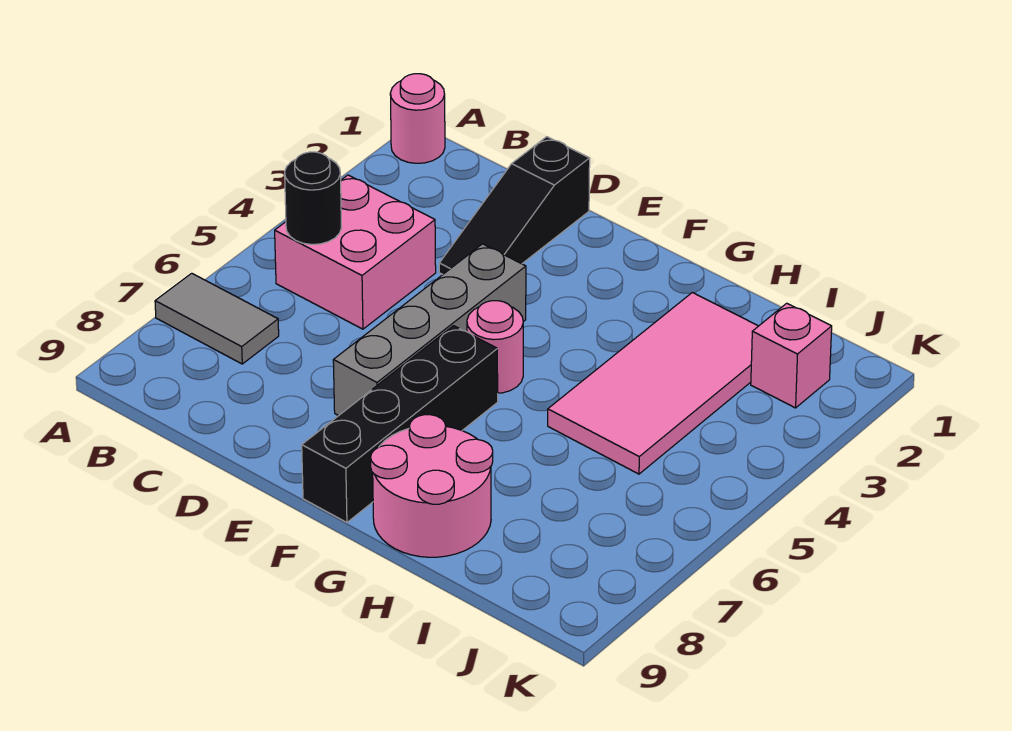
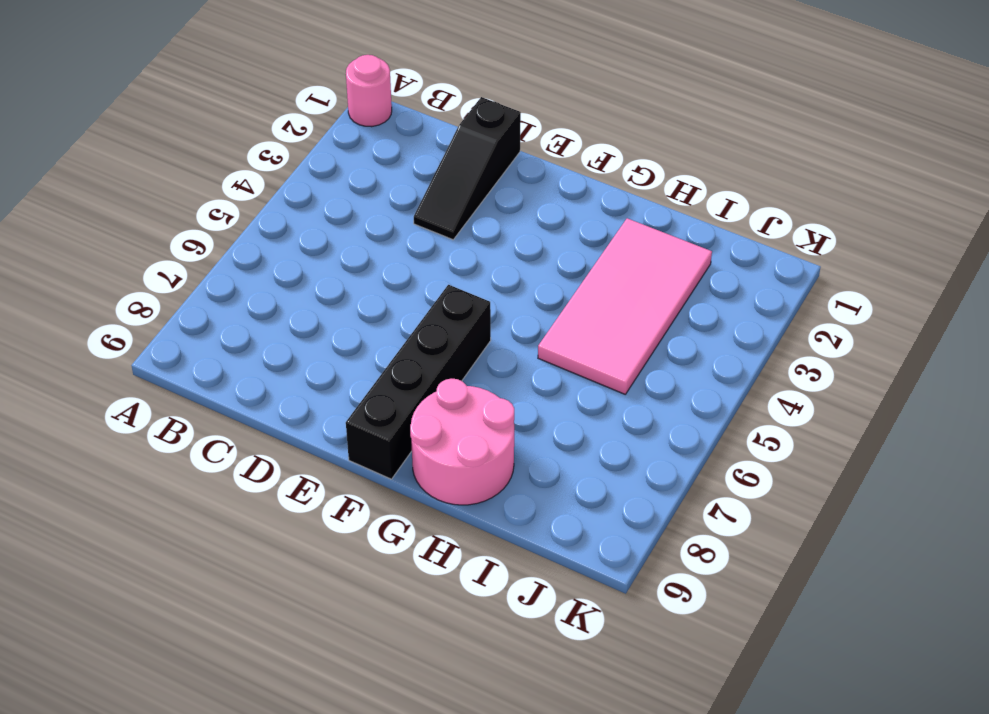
none -> grey 1x2 tile [155,273,279,364]
none -> pink 2x2 brick [275,175,436,329]

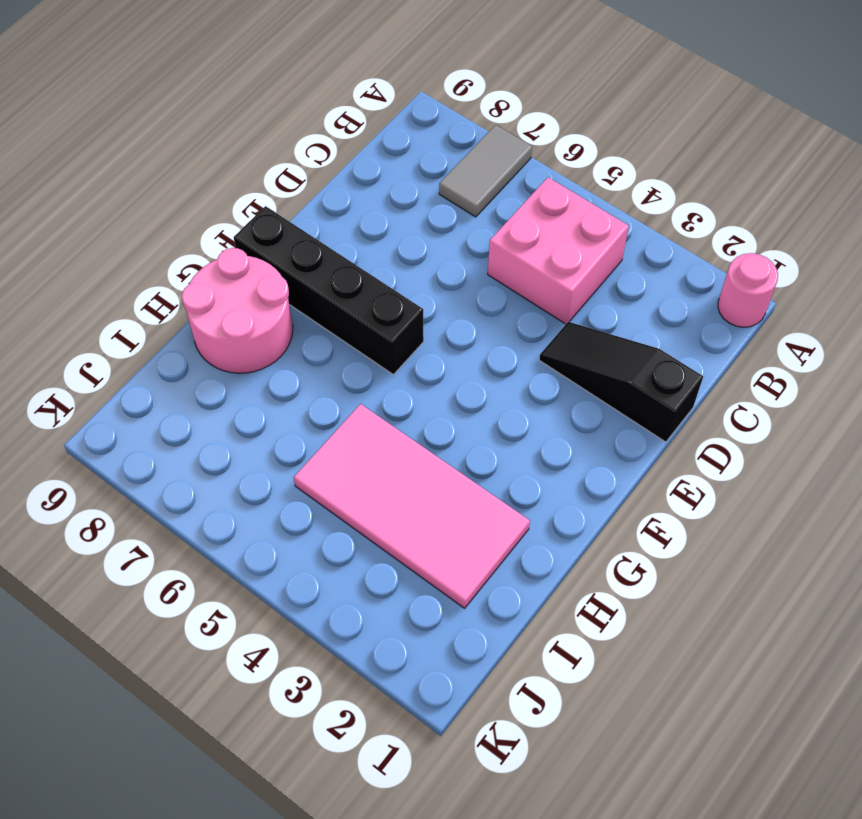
none -> grey 1x4 brick [333,244,526,416]
none -> pink 1x1 round brick [467,301,523,393]

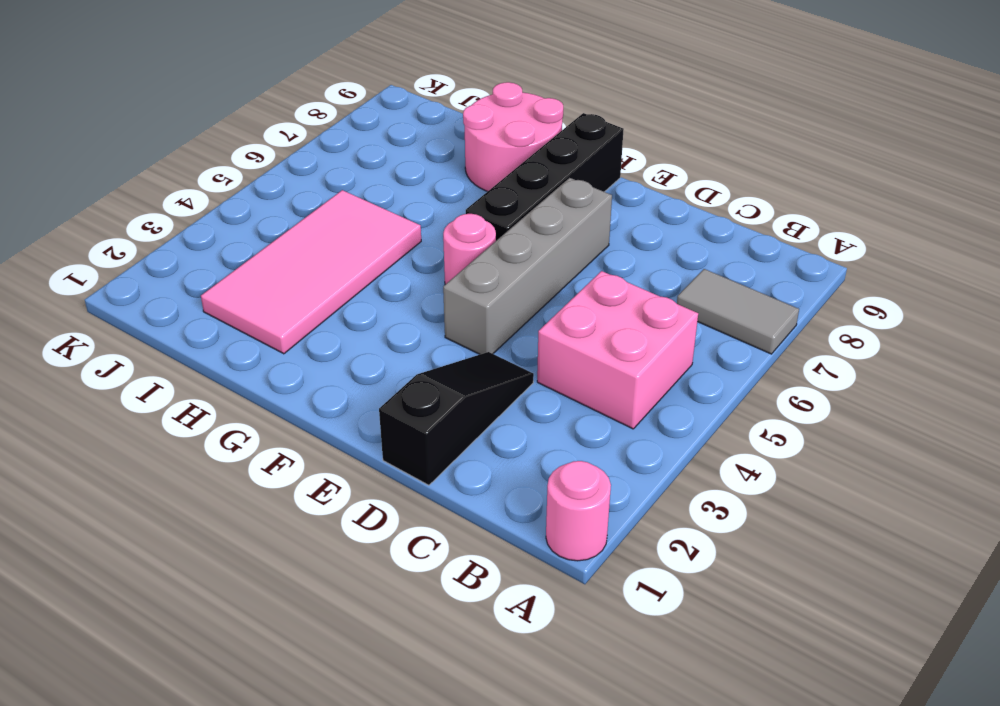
none -> pink 1x1 brick [751,303,832,408]
none -> black 1x1 round brick [285,152,342,244]

